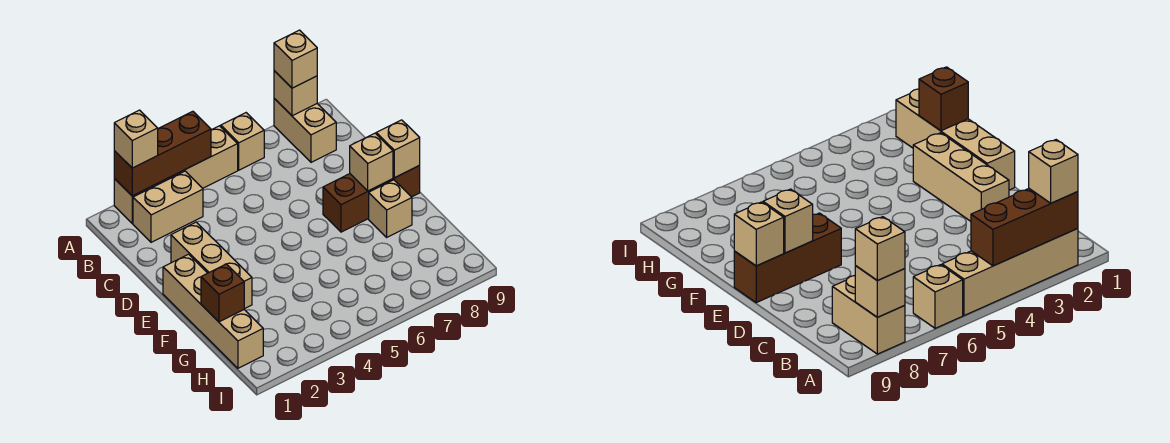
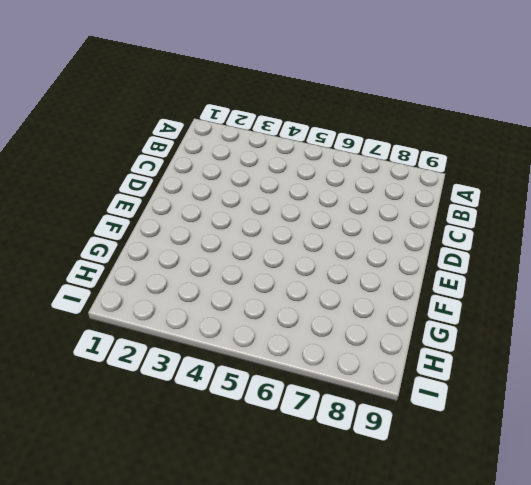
none -> tan 1x4 brick [114,126,238,223]
none -> tan 1x1 brick [221,113,264,170]
none -> tan 1x2 brick [274,99,336,162]

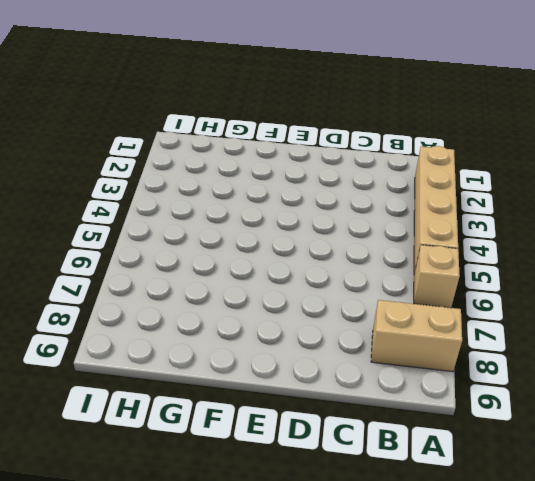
none -> tan 1x2 brick [133,171,203,242]
none -> tan 1x3 brick [171,222,252,309]
none -> tan 1x4 brick [163,254,263,368]

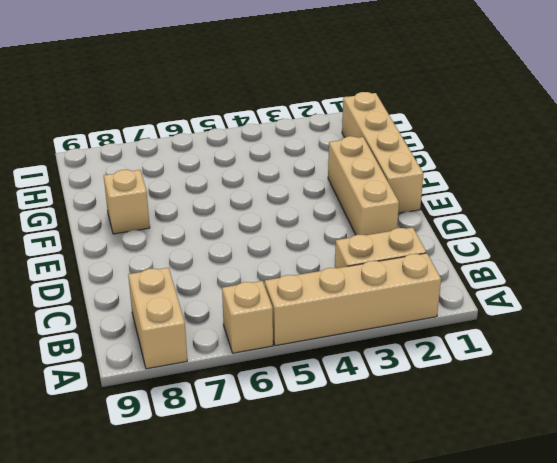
none -> brown 1x3 brick [323,166,420,232]
none -> brown 1x3 brick [114,111,211,196]
none -> tan 1x1 brick [274,71,317,116]

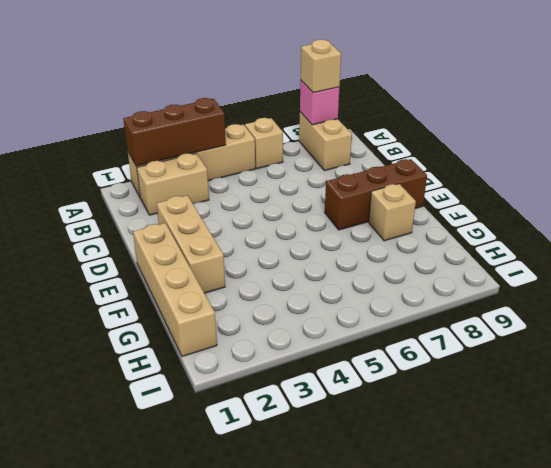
pink 1x1 brick [300,80,340,125] -> tan 1x1 brick [274,71,317,116]
none -> tan 1x1 brick [350,133,393,191]
none -> tan 1x1 brick [376,120,420,178]
none -> brown 1x1 brick [201,264,244,322]

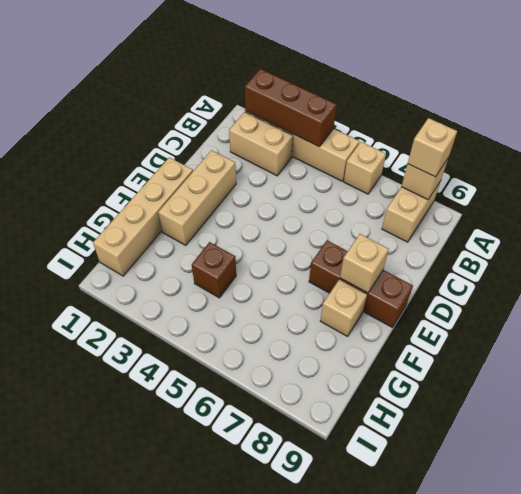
brown 1x1 brick [192,242,236,298] -> brown 1x1 brick moved to [201,264,244,322]
none -> tan 1x1 brick [376,120,420,178]
none -> tan 1x1 brick [114,110,158,168]

